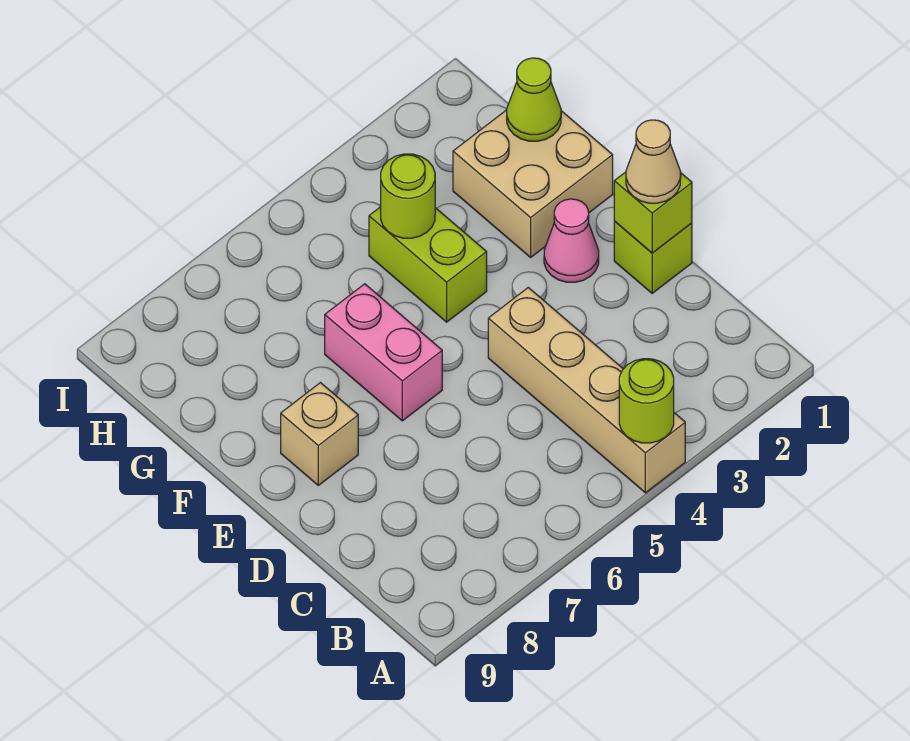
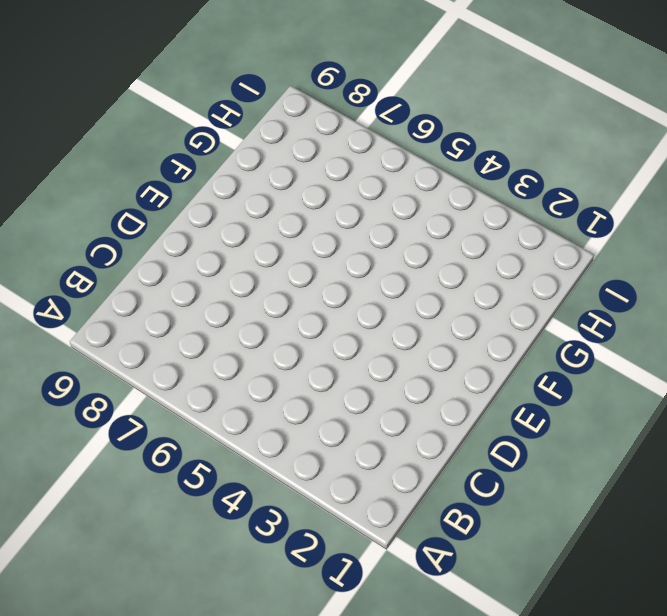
none -> tan 1x4 brick [488,288,685,493]
none -> lime 1x1 brick [614,221,692,293]
none -> pink 1x1 cone [544,199,599,282]

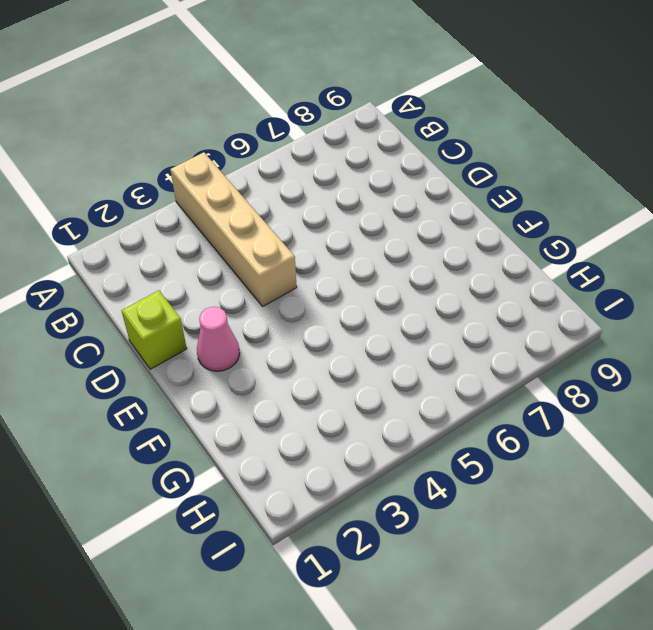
none -> pink 1x2 brick [325,284,442,421]
none -> tan 1x1 brick [281,383,358,485]
none -> tan 2x2 brick [453,110,613,257]

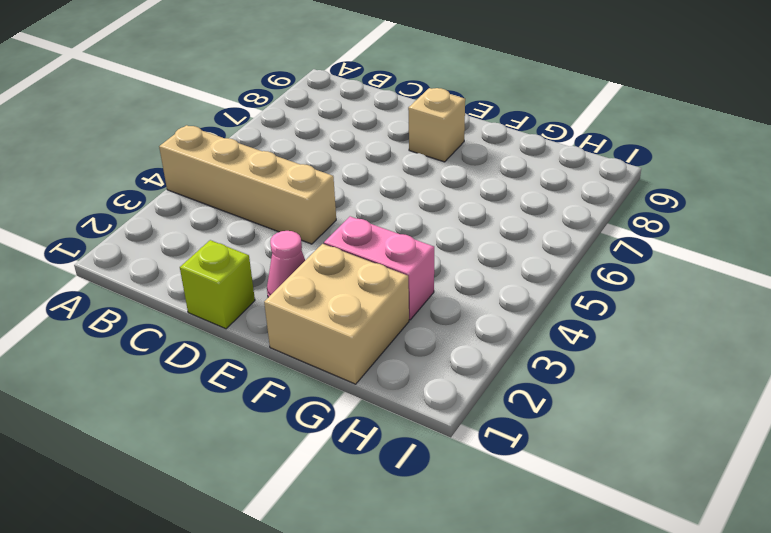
pink 1x2 brick [324,216,434,320] -> pink 1x2 brick moved to [325,284,442,421]
none -> lime 1x2 brick [369,207,487,322]
none -> lime 1x1 round brick [619,359,674,443]
none -> lime 1x1 brick [614,172,692,253]

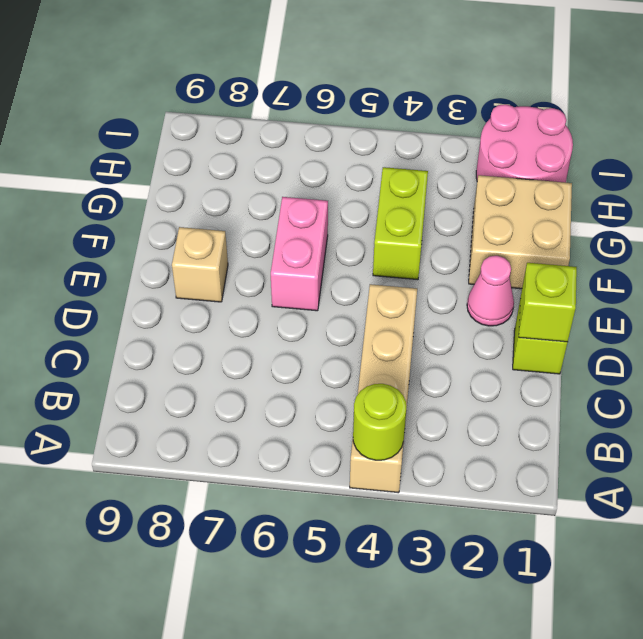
pink 2x2 round brick [476,104,573,183] -> none
none -> lime 1x1 cone [507,58,561,141]
none -> lime 1x1 round brick [381,154,435,238]
none -> tan 1x1 cone [626,120,681,203]

